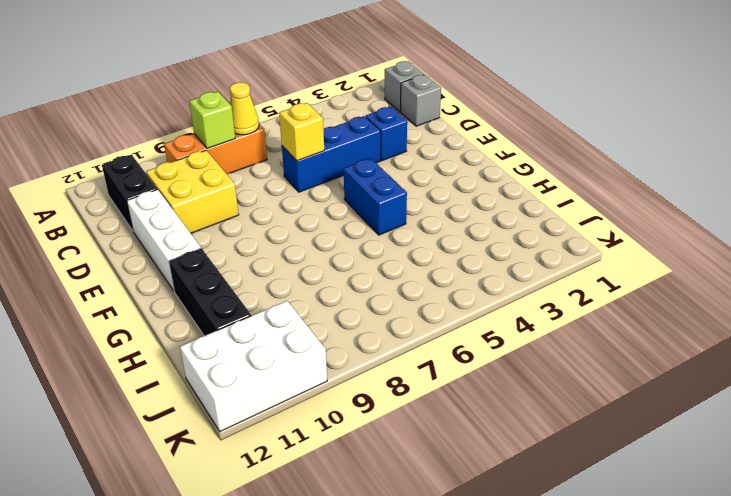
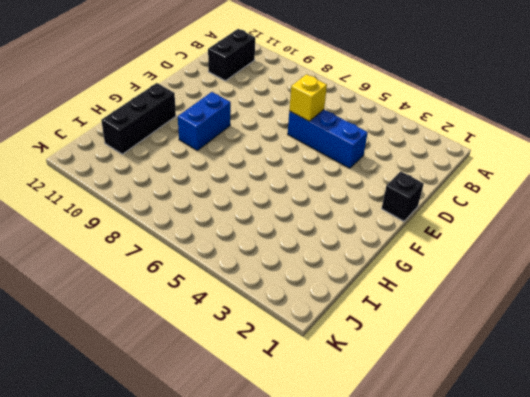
black 1x1 brick [382,171,424,221] -> none
blue 1x2 brick [178,92,231,150] -> blue 1x2 brick moved to [344,158,407,235]
none -> grey 1x1 brick [385,61,424,112]
none -> orange 1x3 brick [164,124,267,174]
none -> grey 1x1 brick [400,75,441,126]

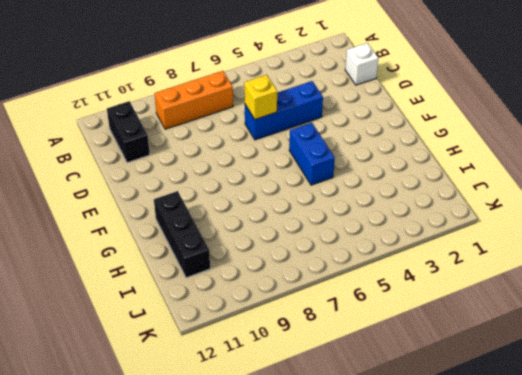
white 1x1 brick [345,43,378,85] -> grey 1x1 brick [400,75,441,126]
none -> grey 1x1 brick [385,61,424,112]
none -> yellow 2x2 brick [146,150,239,233]
none -> blue 1x1 brick [366,107,407,161]

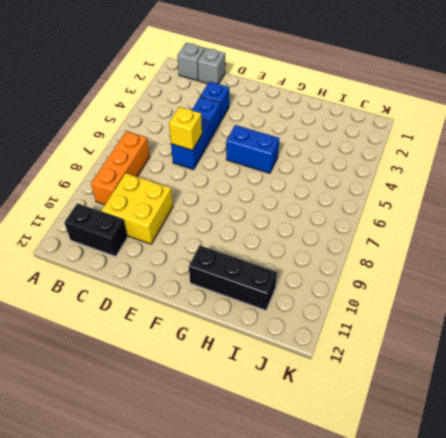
none -> white 1x3 brick [127,189,201,291]
none -> white 2x3 brick [180,301,327,432]
none -> yellow 1x1 cone [230,82,259,135]

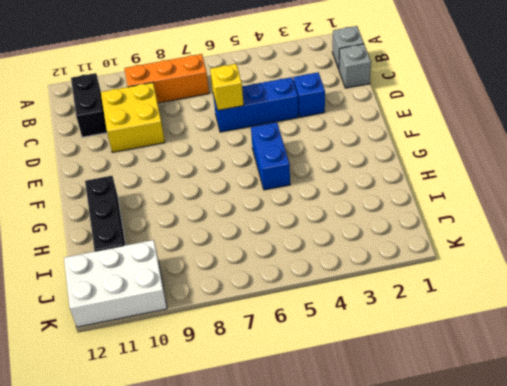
none -> white 1x3 brick [127,189,201,291]
none -> yellow 1x1 cone [230,82,259,135]
none -> lime 1x1 brick [189,92,235,149]

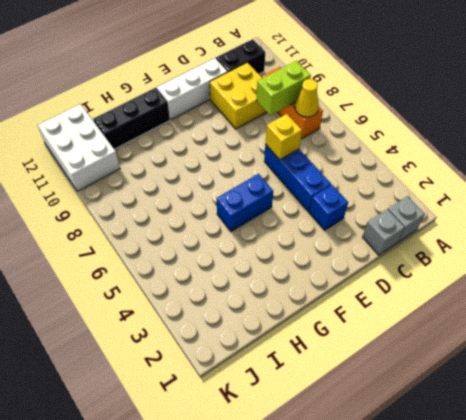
lime 1x2 brick [256,61,311,115] -> lime 1x1 brick [189,92,235,149]

